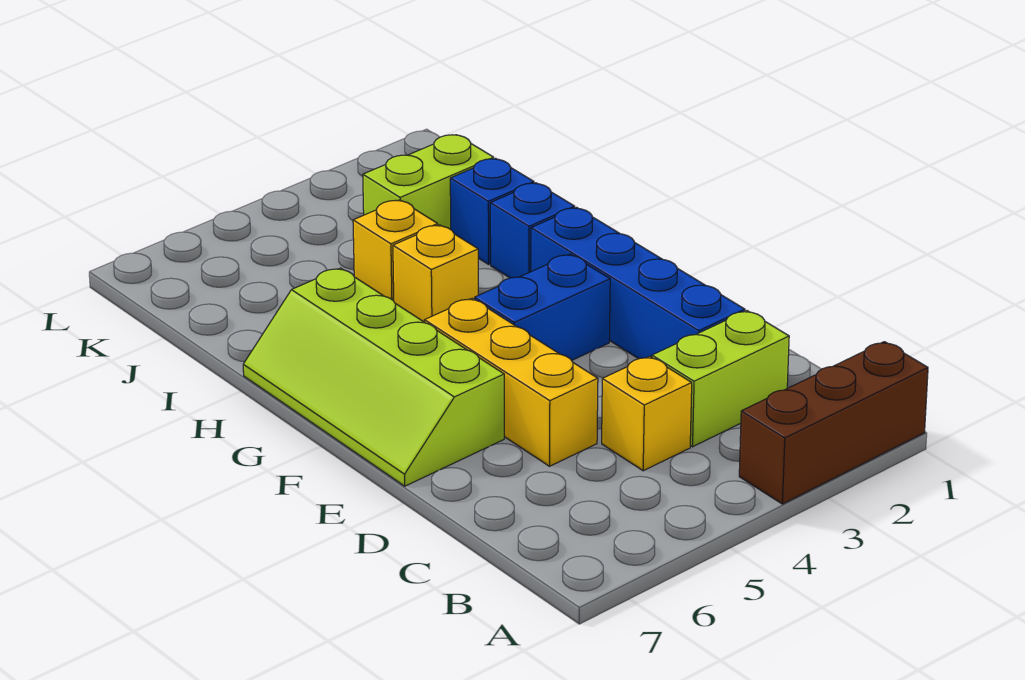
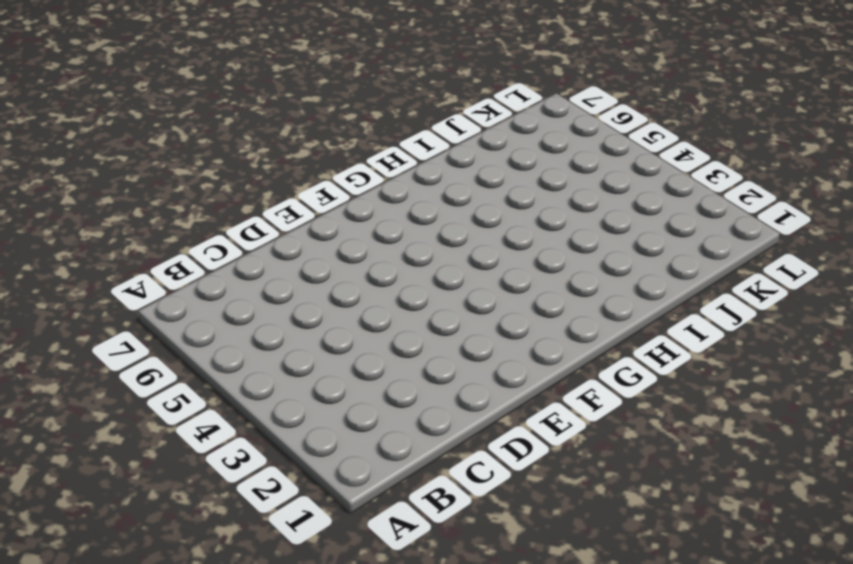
none -> brown 1x3 brick [739,342,928,504]
none -> lime 1x2 brick [652,311,789,447]
none -> yellow 1x1 brick [602,356,692,471]

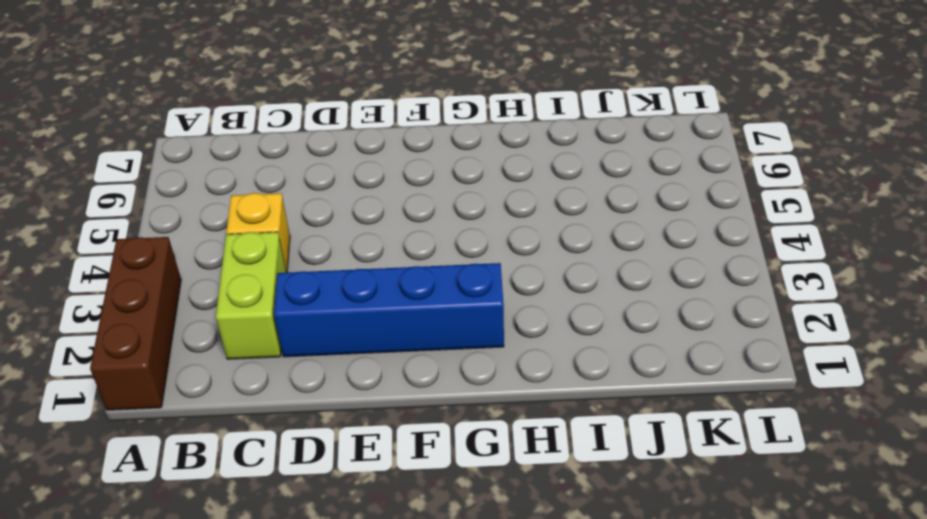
none -> yellow 1x3 brick [425,298,598,466]
none -> lime 2x4 slope [243,268,504,486]
none -> blue 1x2 brick [475,254,610,360]

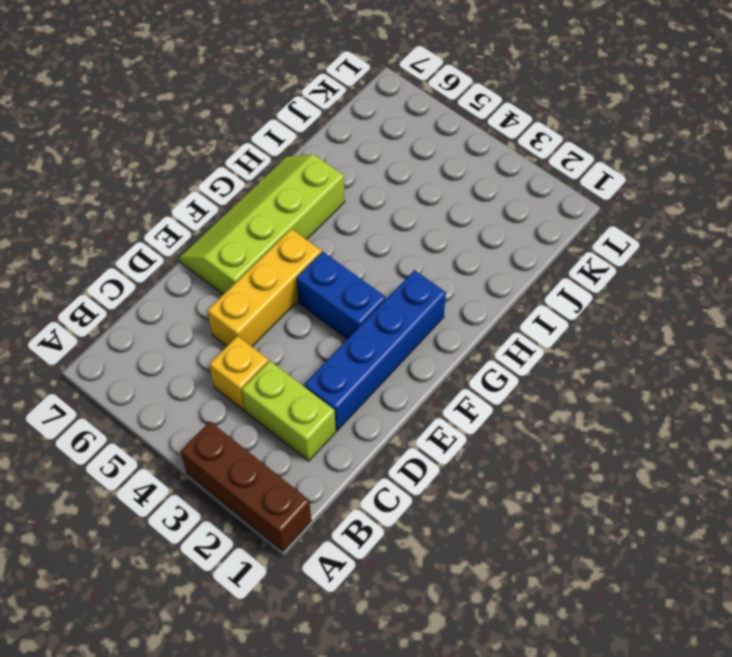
none -> blue 1x1 brick [490,183,575,278]
none -> yellow 1x1 brick [393,225,478,322]
none -> blue 1x1 brick [450,158,534,264]

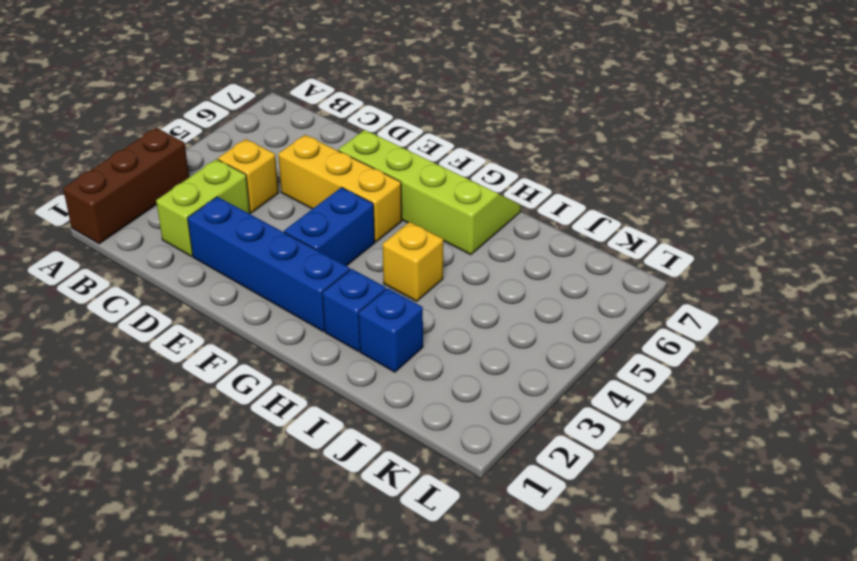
none -> yellow 1x1 brick [353,200,438,301]
none -> lime 1x2 brick [363,135,494,229]

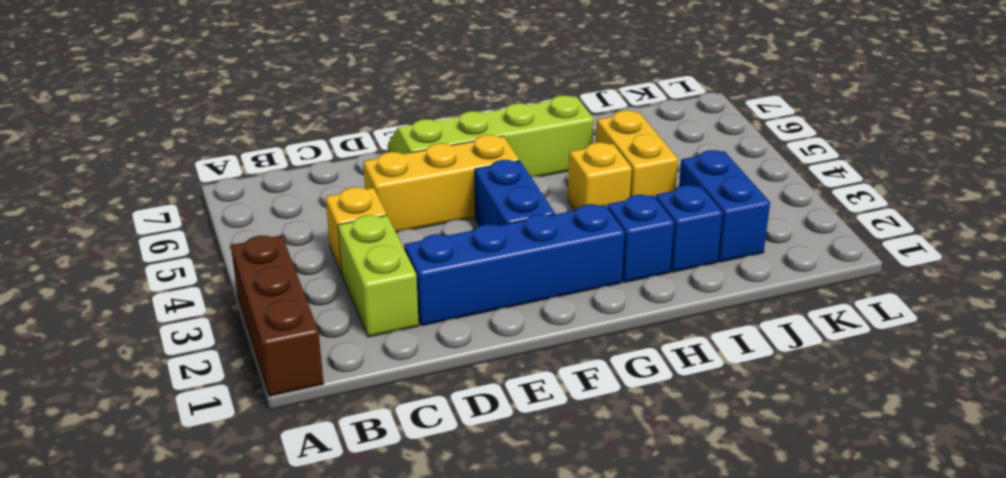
yellow 1x2 brick [596,110,678,198] -> yellow 1x1 brick [353,200,438,301]
blue 1x2 brick [679,150,770,262] -> lime 1x2 brick [363,135,494,229]

